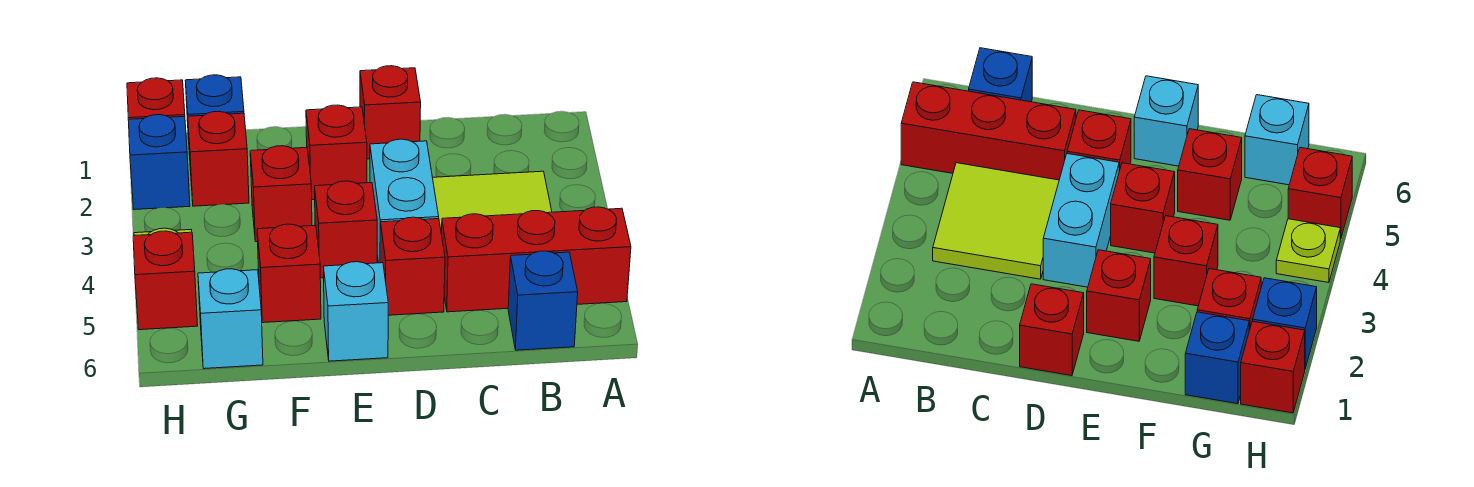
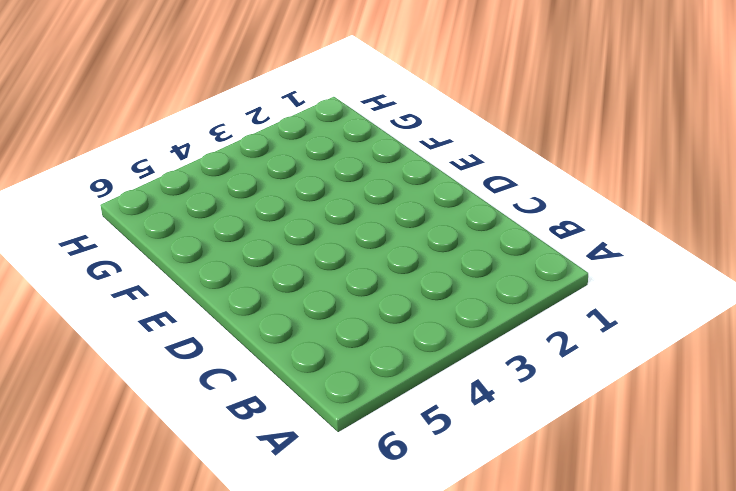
none -> red 1x3 brick [442,207,631,312]
none -> lime 2x2 tile [433,171,552,234]
none -> blue 1x1 brick [508,251,578,350]

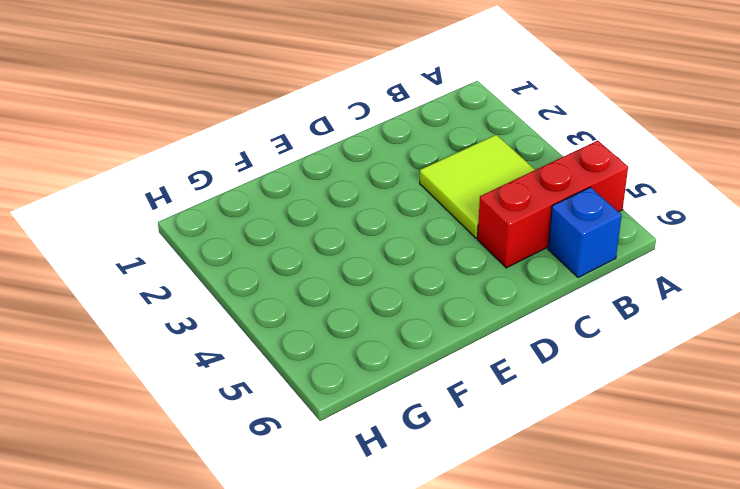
none -> red 1x1 brick [360,66,421,159]
none -> cyan 1x2 brick [370,139,439,263]
none -> red 1x1 brick [380,217,445,315]

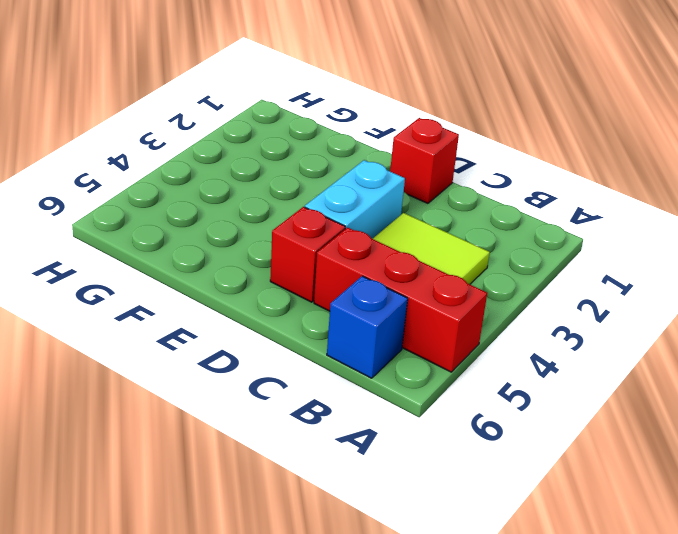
none -> red 1x1 brick [306,105,367,200]
none -> red 1x1 brick [315,181,377,278]
none -> cyan 1x1 brick [324,262,388,361]

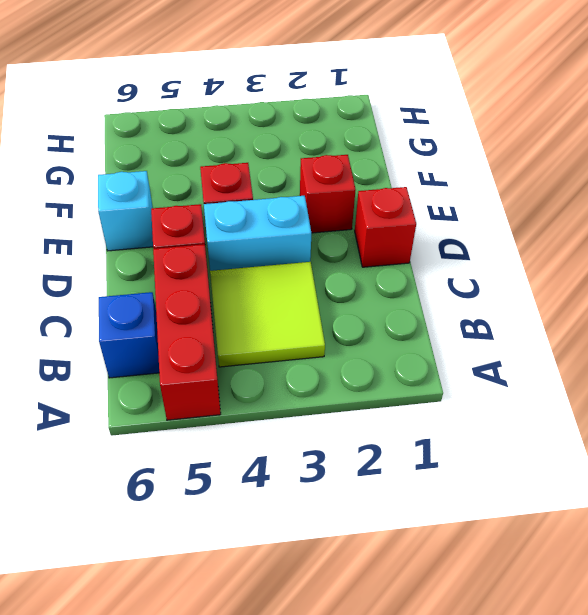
none -> red 1x1 brick [250,146,312,242]
none -> red 1x1 brick [257,224,321,323]
none -> blue 1x1 brick [185,75,244,155]

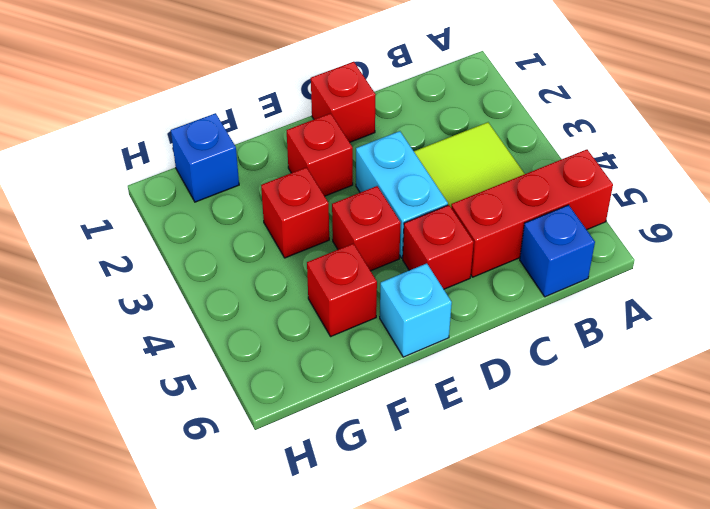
none -> red 1x1 brick [188,111,249,206]
none -> cyan 1x1 brick [198,269,263,369]
none -> red 1x1 brick [127,78,185,119]

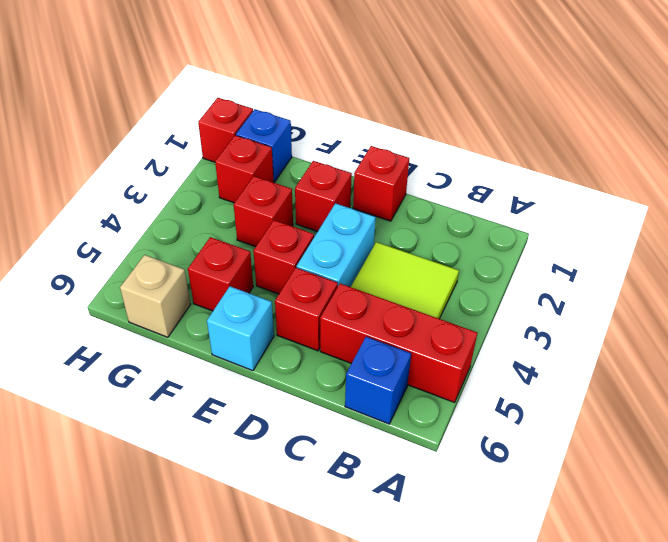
tan 1x1 brick [120,255,190,337] -> cyan 1x1 brick [198,269,263,369]
none -> blue 1x1 brick [128,115,190,210]
none -> lime 1x1 plate [1276,219,1340,283]
none -> red 1x1 brick [133,231,198,330]

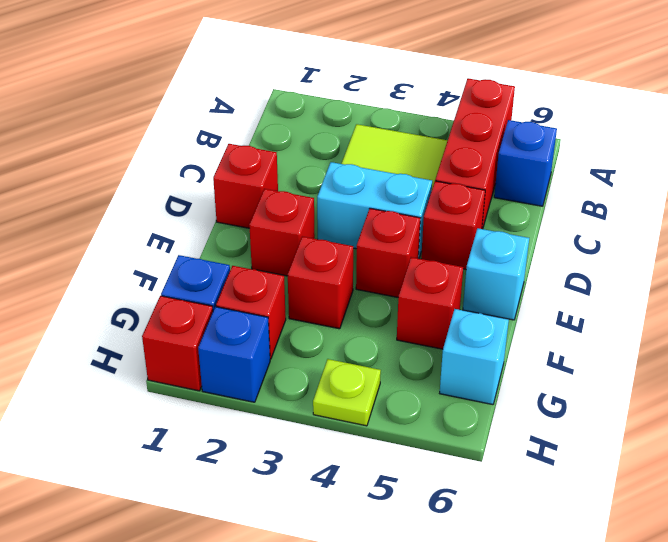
none -> red 1x1 brick [133,231,198,330]

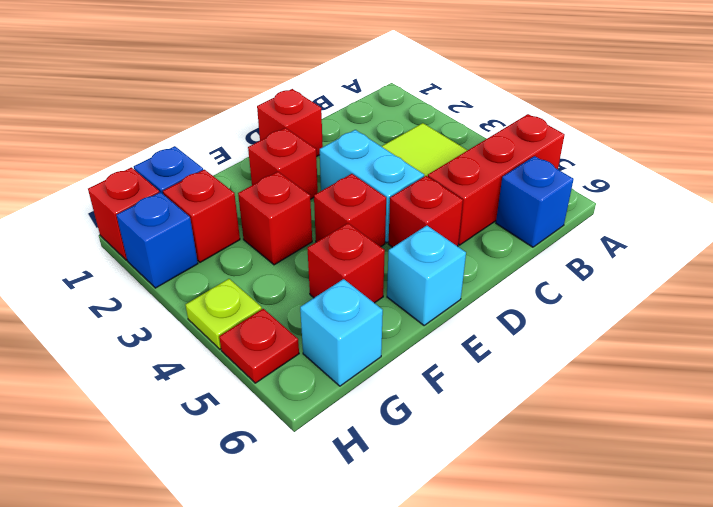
red 1x1 plate [219,309,299,383] -> red 1x1 brick [133,231,198,330]

